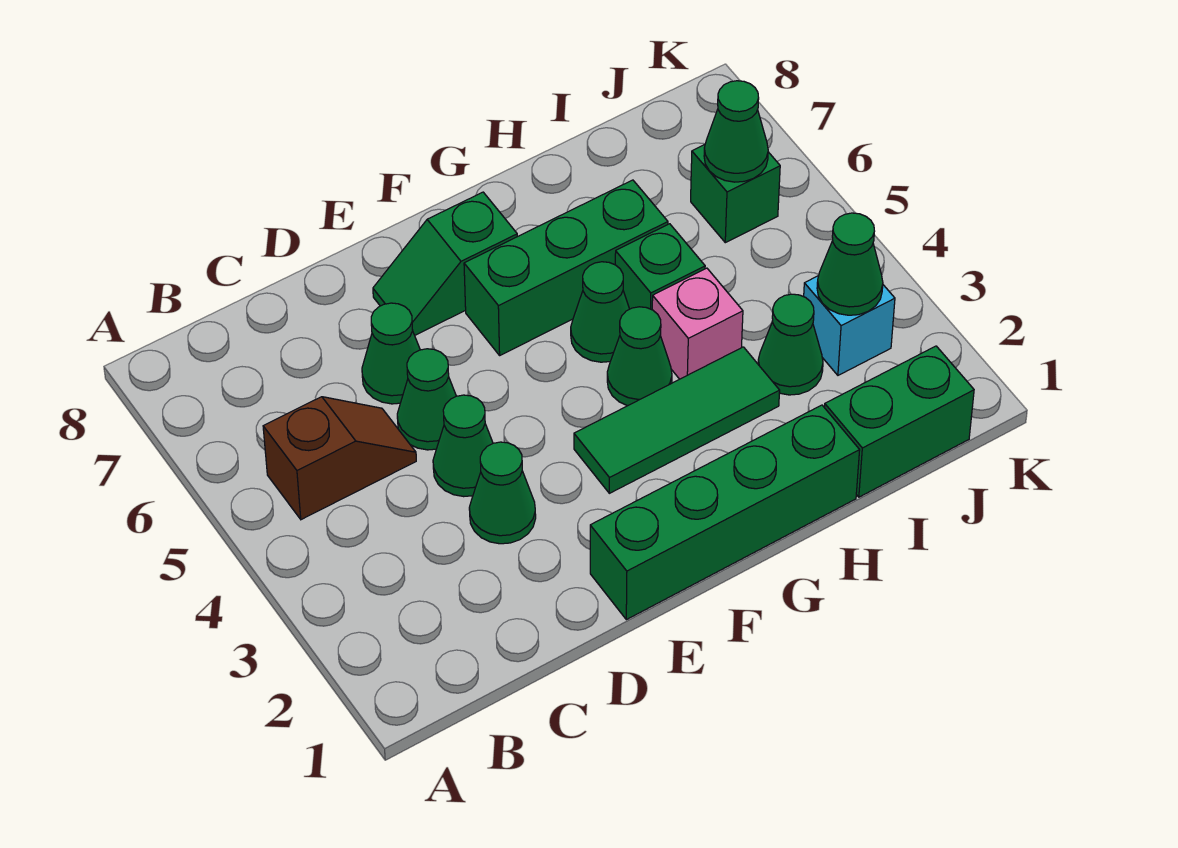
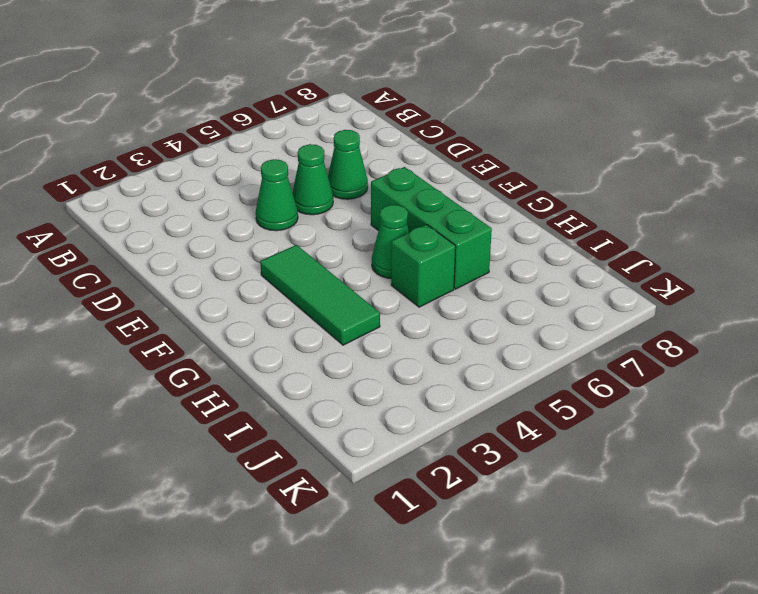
none -> brown 1x2 slope [263,397,416,520]
none -> green 1x1 cone [469,442,536,544]
none -> green 1x4 brick [590,405,860,620]

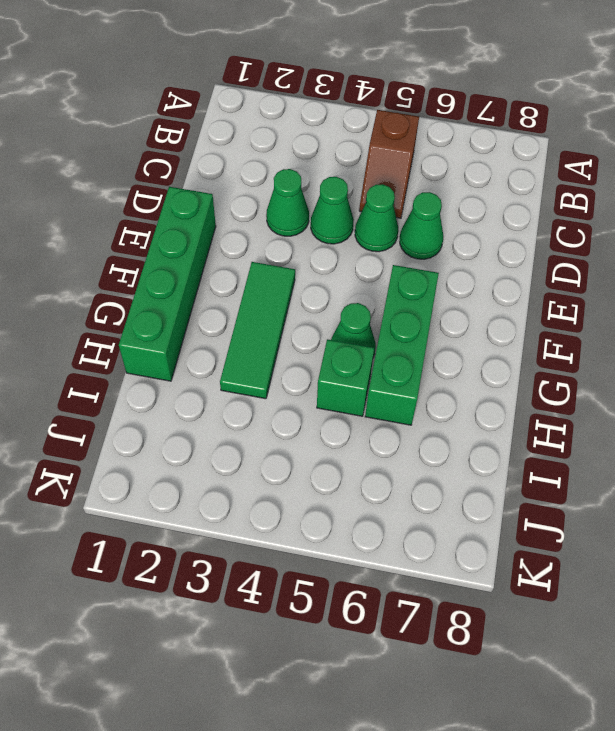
none -> green 1x2 slope [373,192,517,335]
none -> green 1x1 cone [607,307,672,406]
none -> pink 1x1 brick [652,268,743,379]

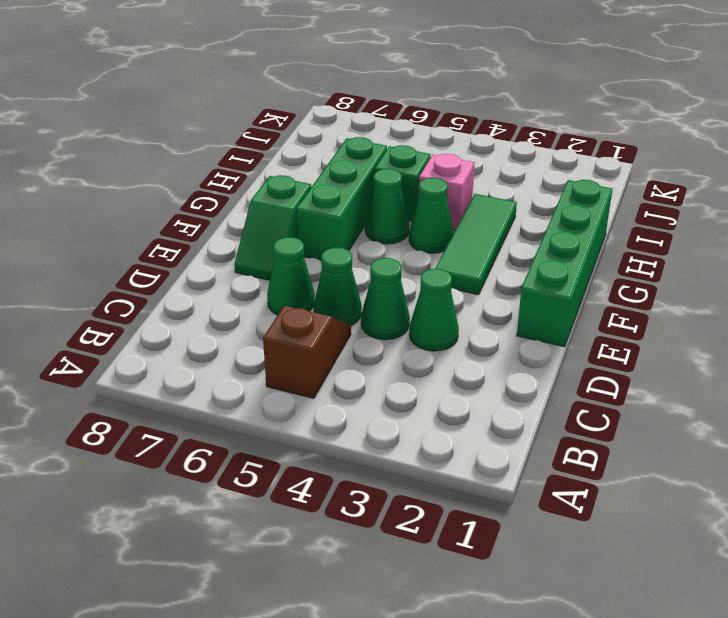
none -> green 1x2 brick [825,346,974,497]
none -> green 1x1 cone [758,294,823,395]
none -> cyan 1x1 brick [804,276,895,375]

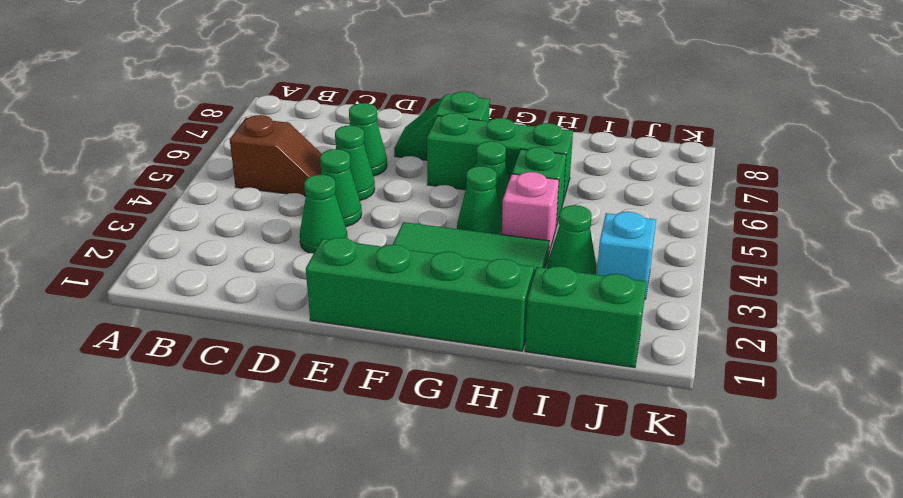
none -> green 1x1 brick [691,145,780,243]
none -> green 1x1 cone [817,213,883,315]
none -> green 1x1 cone [704,81,768,182]

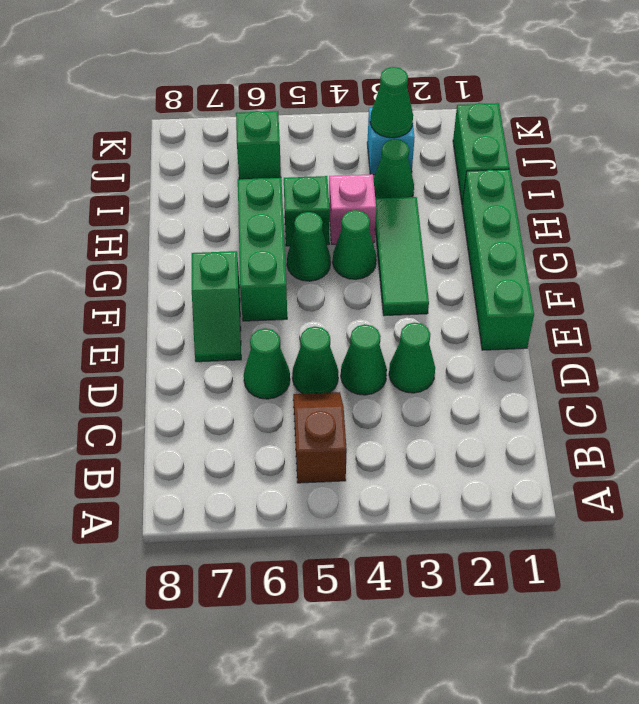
none -> green 1x1 cone [704,81,768,182]

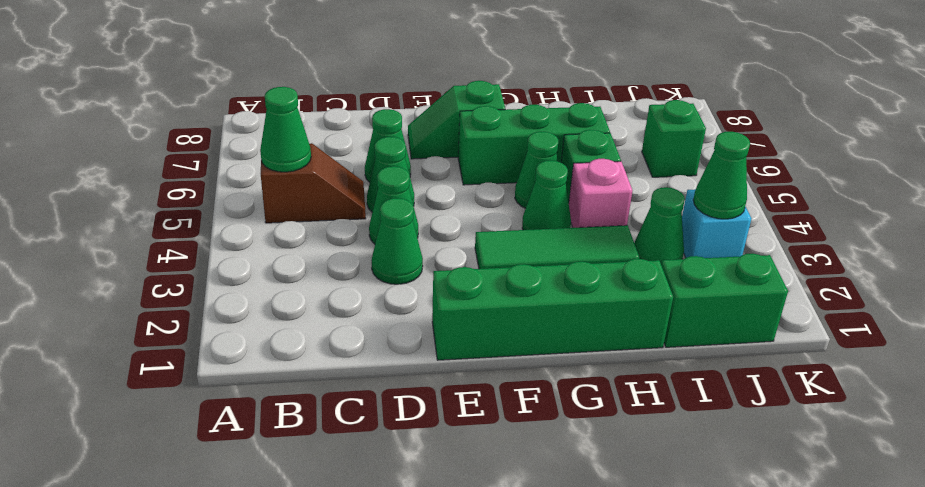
green 1x1 cone [260,87,311,172] -> green 1x1 cone moved to [704,81,768,182]

